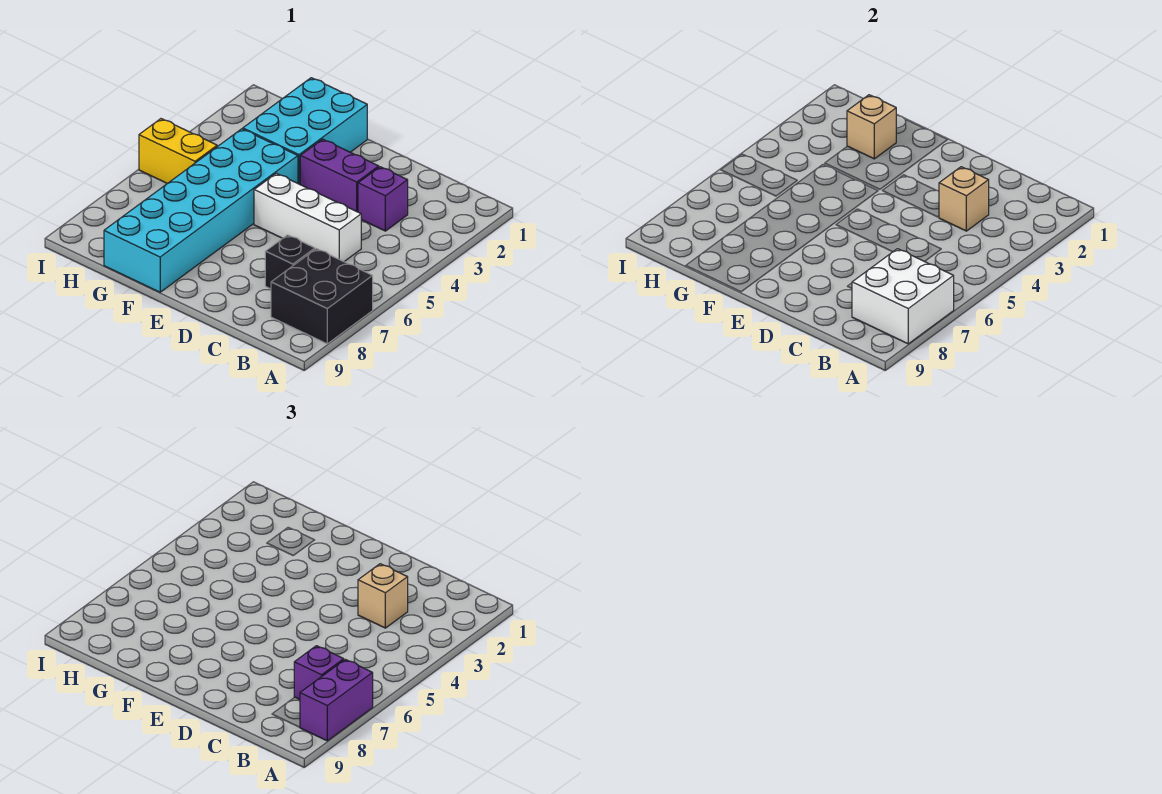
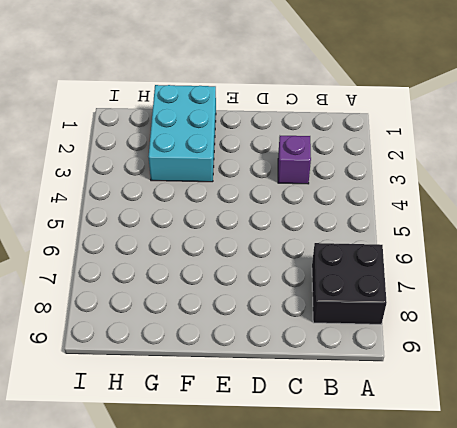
none -> white 1x3 brick [254,173,361,262]
none -> black 1x1 brick [265,235,315,289]
none -> purple 1x2 brick [300,139,379,212]

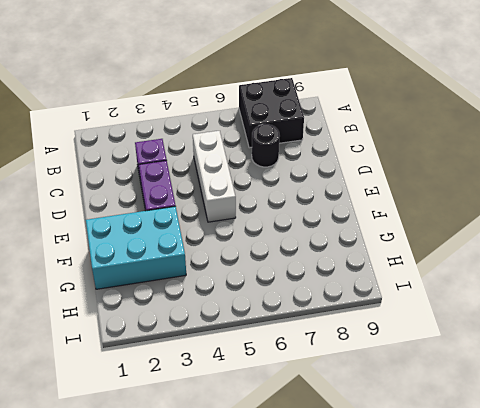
black 1x1 round brick [252,124,280,167] -> black 1x1 brick [265,235,315,289]
none -> cyan 2x6 brick [104,129,298,292]
none -> yellow 1x2 brick [139,119,217,184]
none -> white 2x2 brick [852,249,954,344]

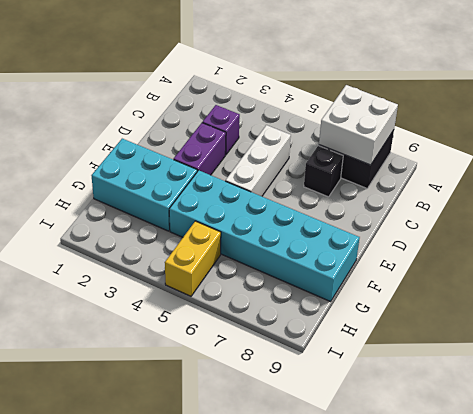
none -> tan 1x1 brick [939,167,989,231]
none -> tan 1x1 brick [847,95,896,159]
none -> purple 1x2 brick [300,659,373,741]

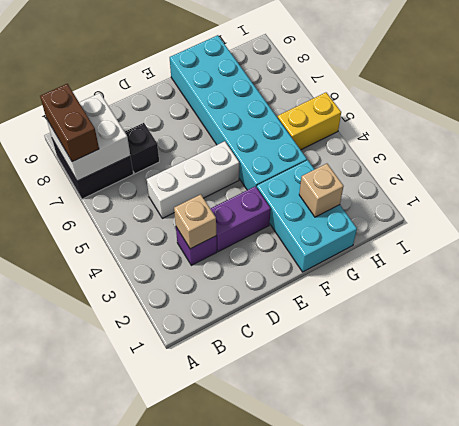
brown 1x2 brick [40,84,99,162] -> purple 1x2 brick [300,659,373,741]
none -> purple 1x1 brick [294,646,344,699]
none -> tan 1x1 brick [358,564,408,628]

